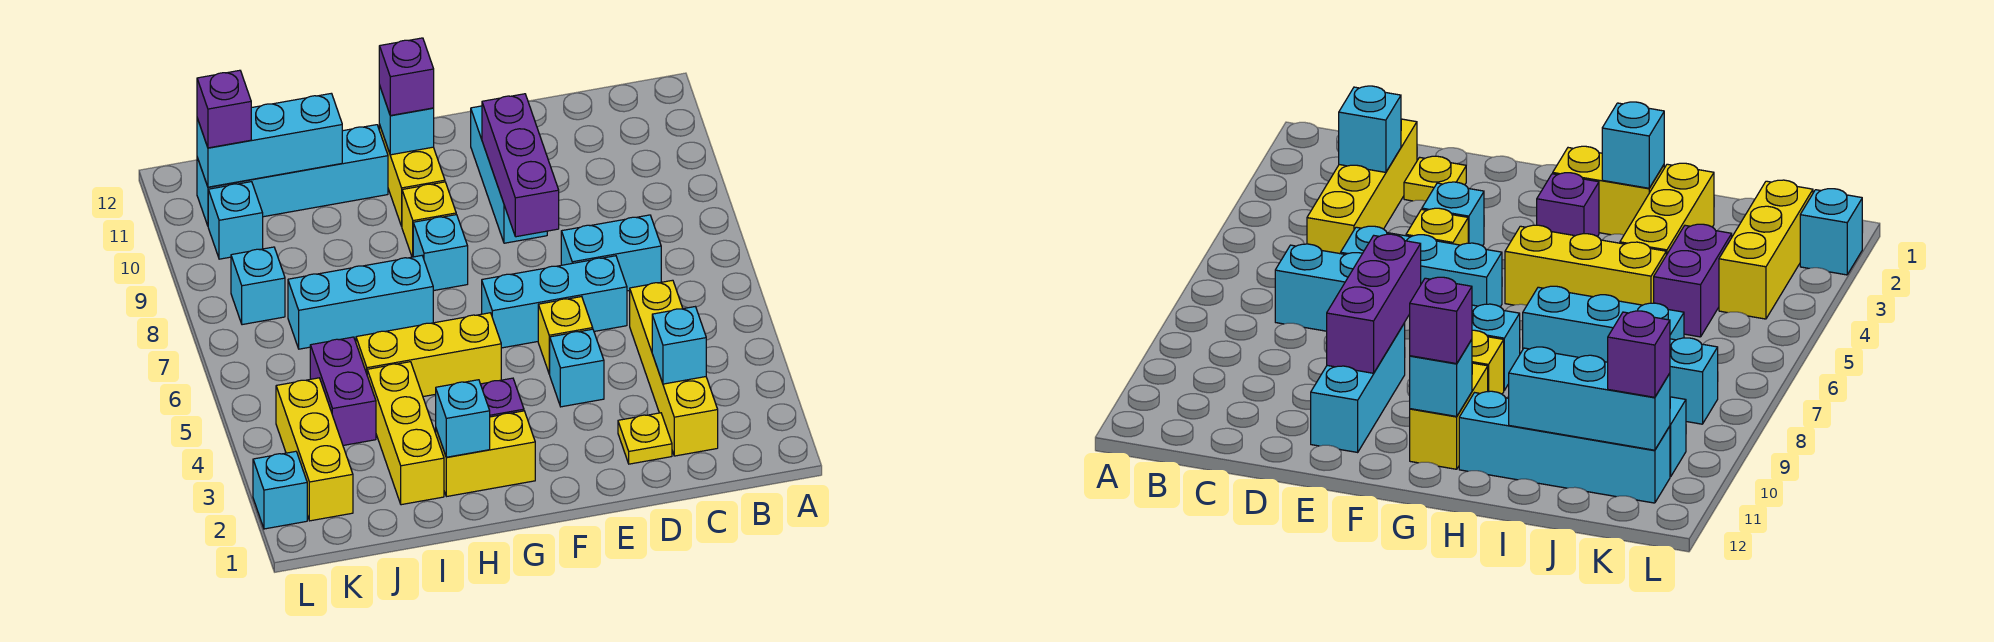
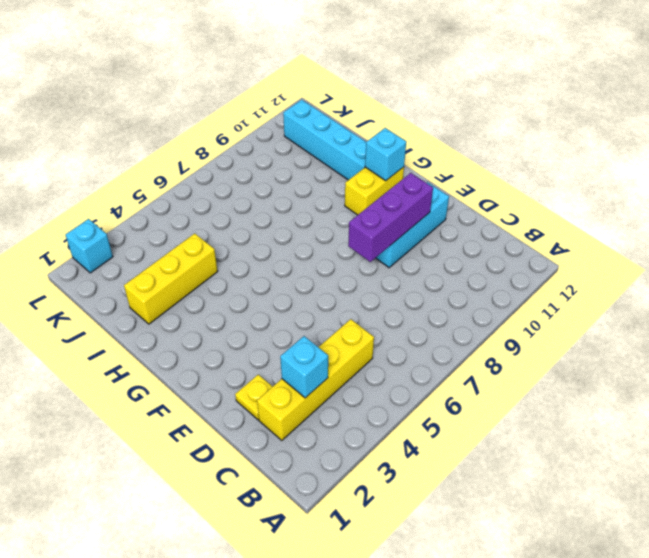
none -> cyan 1x2 brick [561,215,661,291]
none -> cyan 1x3 brick [482,256,627,348]
none -> cyan 1x1 brick [550,329,604,407]

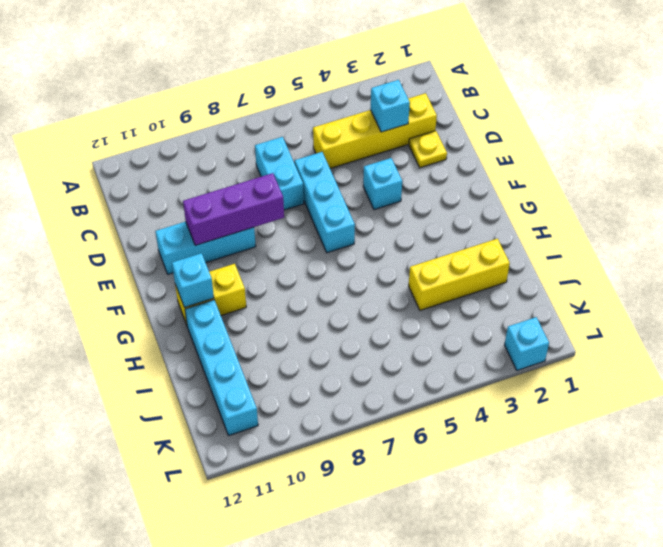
none -> yellow 1x1 brick [538,297,593,374]
none -> yellow 1x2 brick [436,411,535,497]
none -> purple 1x1 brick [481,378,524,417]

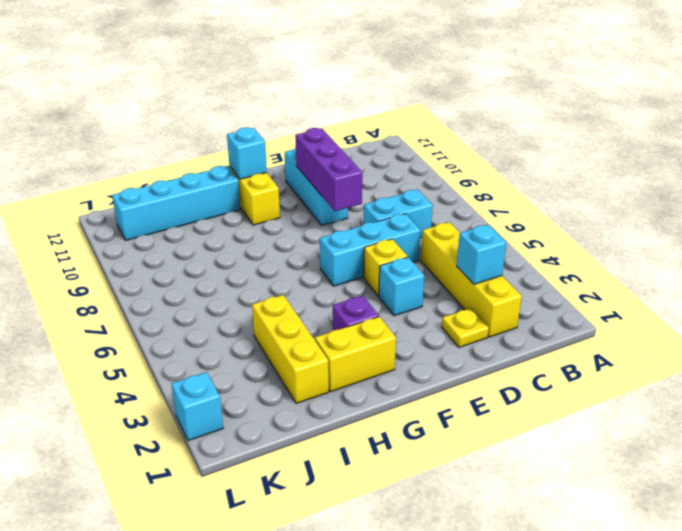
none -> yellow 1x3 brick [356,313,501,397]
none -> cyan 1x1 brick [413,215,468,291]
none -> yellow 1x1 brick [402,182,456,257]

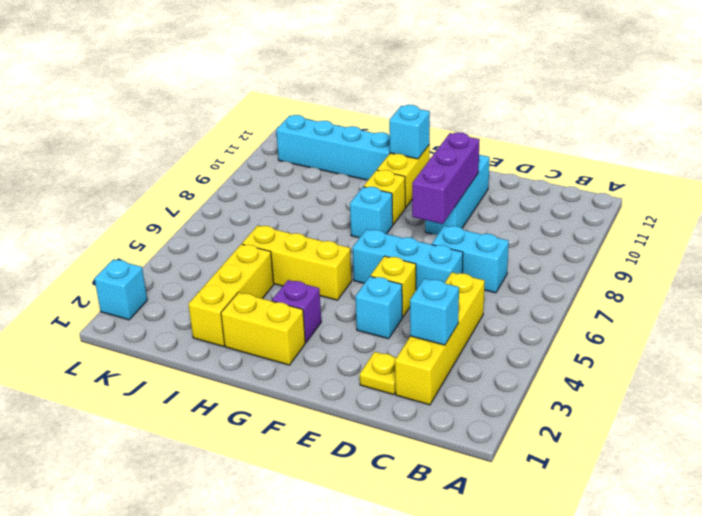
none -> cyan 1x3 brick [288,256,433,349]
none -> purple 1x2 brick [310,337,376,445]
none -> yellow 1x3 brick [276,378,353,521]

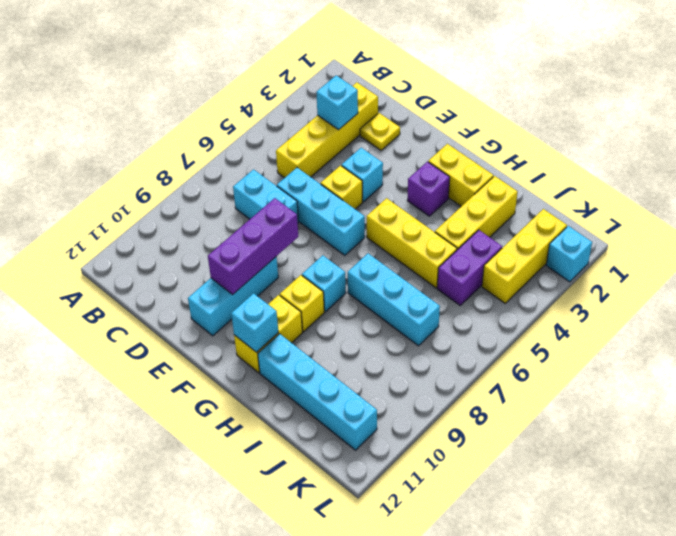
none -> cyan 1x1 brick [231,247,285,325]
none -> cyan 1x1 brick [208,182,263,259]
none -> cyan 1x1 brick [436,380,490,457]

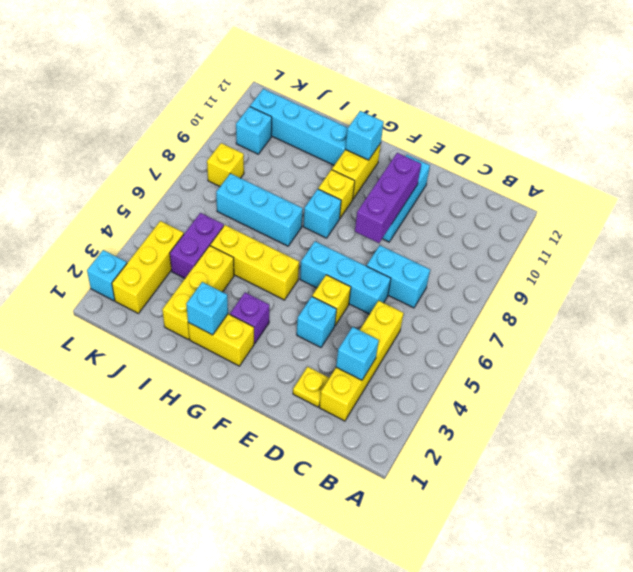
yellow 1x1 brick [207,143,244,186] -> cyan 1x1 brick [231,247,285,325]
none -> cyan 1x3 brick [197,93,342,187]
none -> purple 1x1 brick [379,38,434,116]
none -> purple 1x1 brick [197,70,251,148]

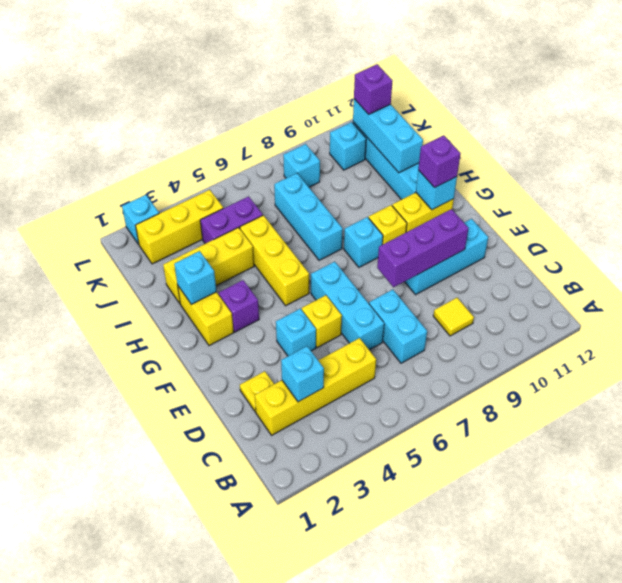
yellow 1x1 tile [433,298,474,336] -> none

